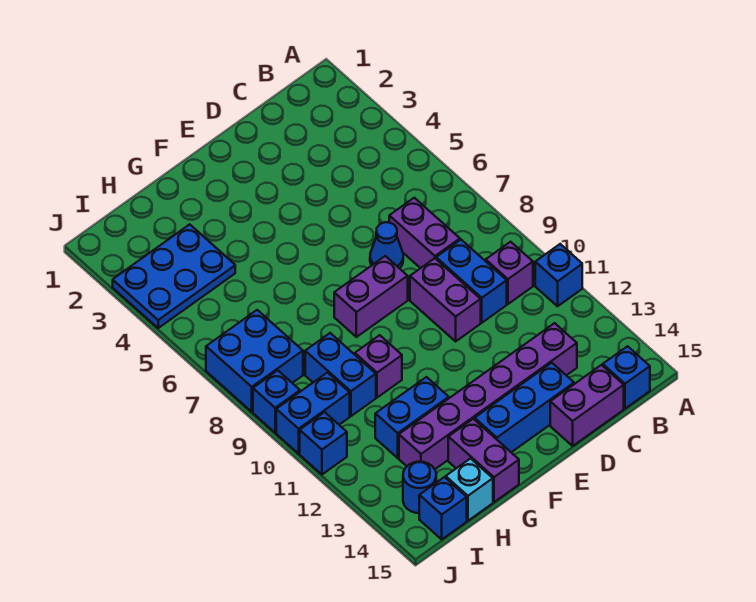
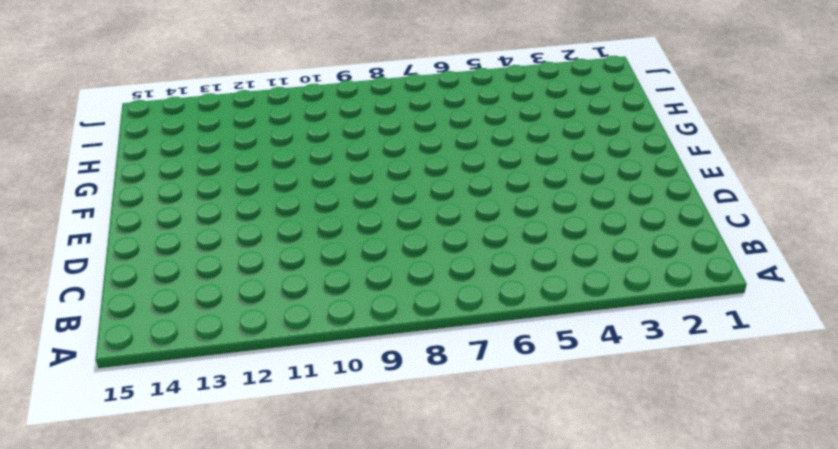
none -> blue 1x1 brick [535,244,582,306]
none -> purple 1x1 brick [486,242,533,304]
none -> blue 1x1 brick [603,346,650,409]

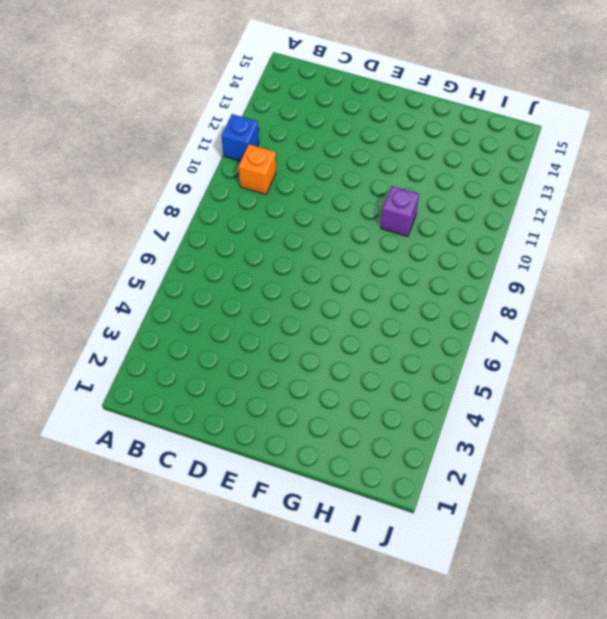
orange 1x1 brick [238,144,276,194] -> purple 1x1 brick [486,242,533,304]
none -> blue 1x1 brick [603,346,650,409]
none -> purple 1x2 brick [389,198,460,268]
none -> blue 1x2 brick [436,240,507,323]

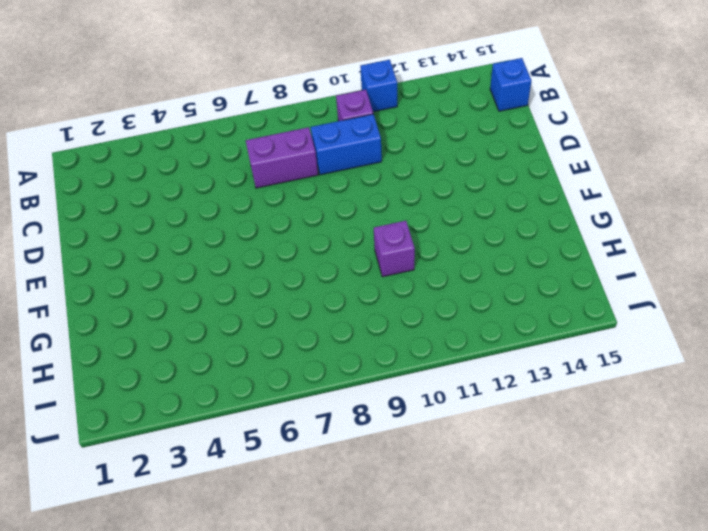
none -> purple 1x6 brick [399,323,577,469]
none -> purple 1x2 brick [550,365,624,446]
none -> blue 1x1 cone [370,222,403,269]

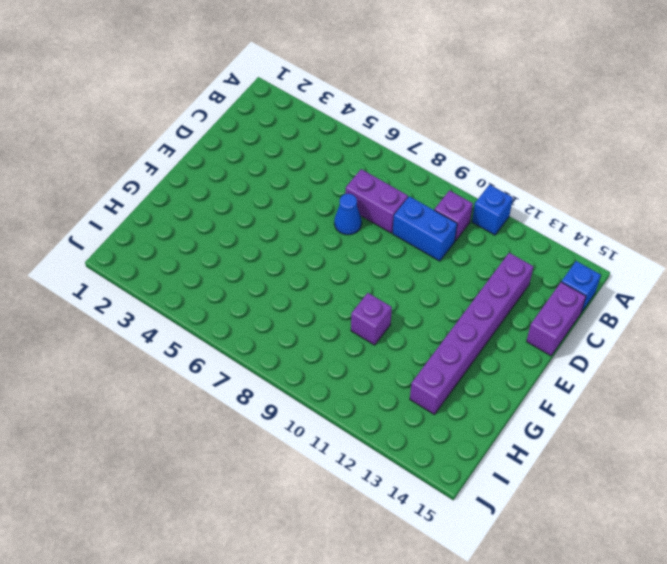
none -> purple 1x2 brick [410,258,481,341]
none -> blue 1x3 brick [475,363,574,452]
none -> purple 1x2 brick [334,256,408,337]

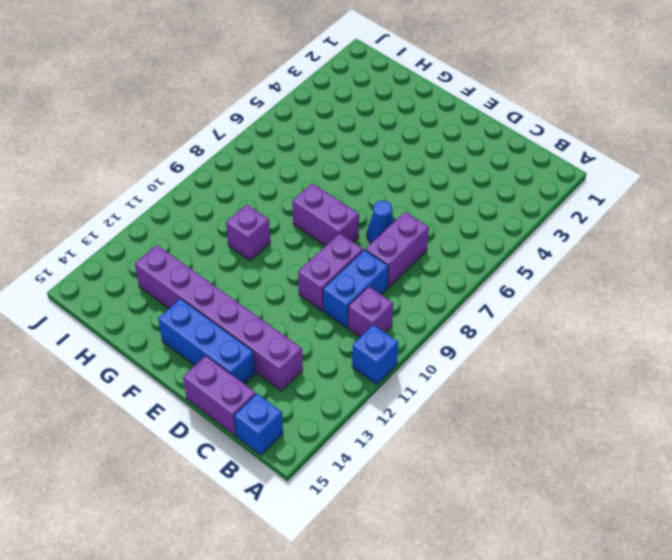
none -> blue 1x2 brick [375,377,449,458]
none -> purple 1x2 brick [448,419,519,502]
none -> blue 2x3 plate [113,224,235,328]

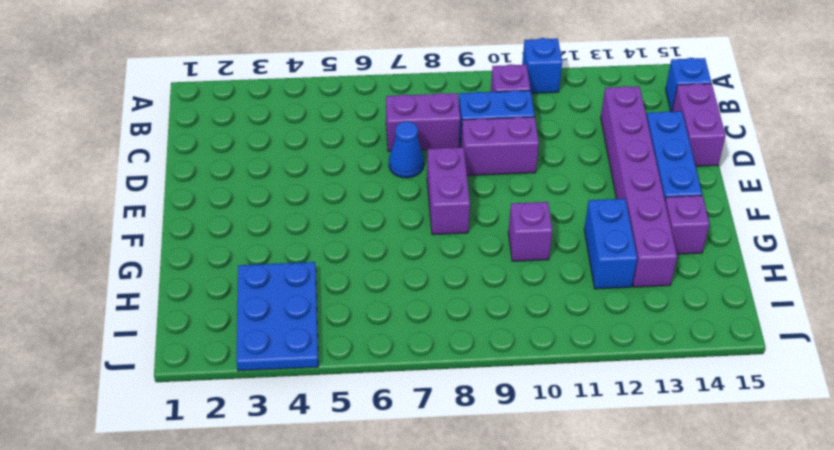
purple 1x1 brick [665,196,709,254] -> purple 1x2 brick [448,419,519,502]
none -> blue 1x2 brick [305,333,376,416]
none -> cyan 1x1 brick [446,459,493,521]
none -> blue 2x2 brick [206,310,303,412]

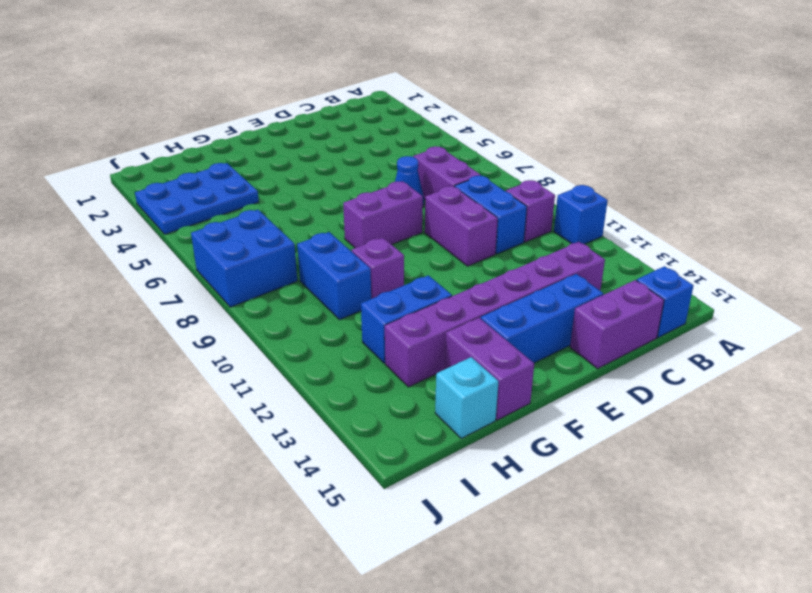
none -> blue 1x2 brick [276,373,350,454]
none -> blue 1x1 round brick [403,462,436,513]
none -> blue 1x1 brick [419,477,467,539]

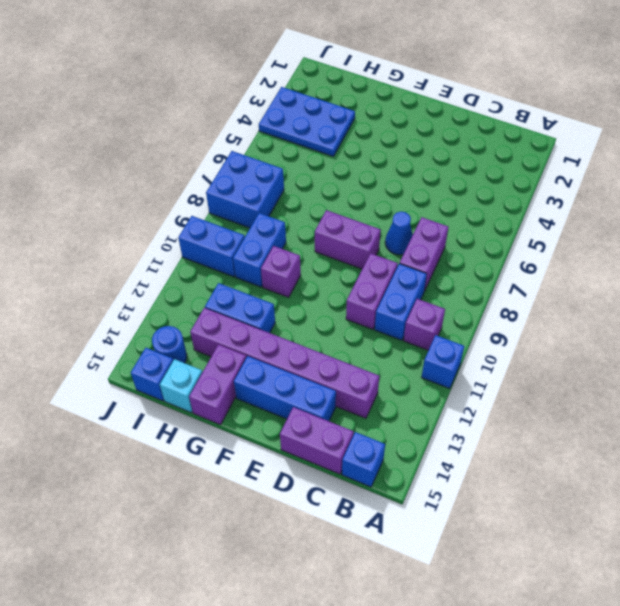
none -> blue 1x1 brick [253,370,300,433]
none -> blue 1x1 brick [300,412,347,474]

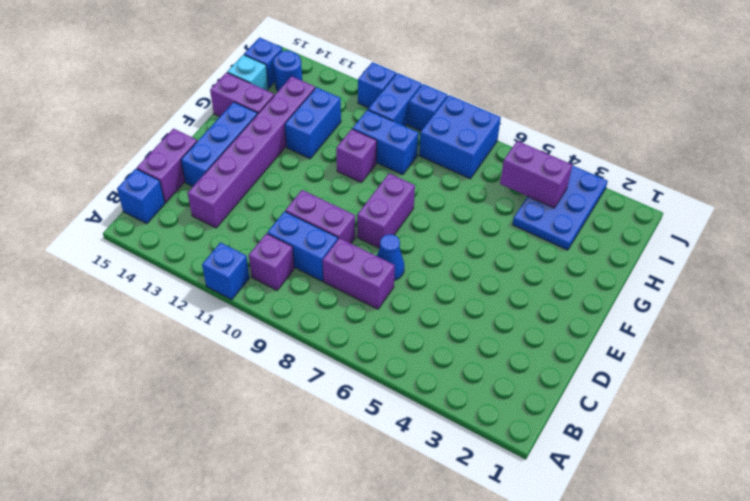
purple 1x2 brick [500,141,572,208] -> none

